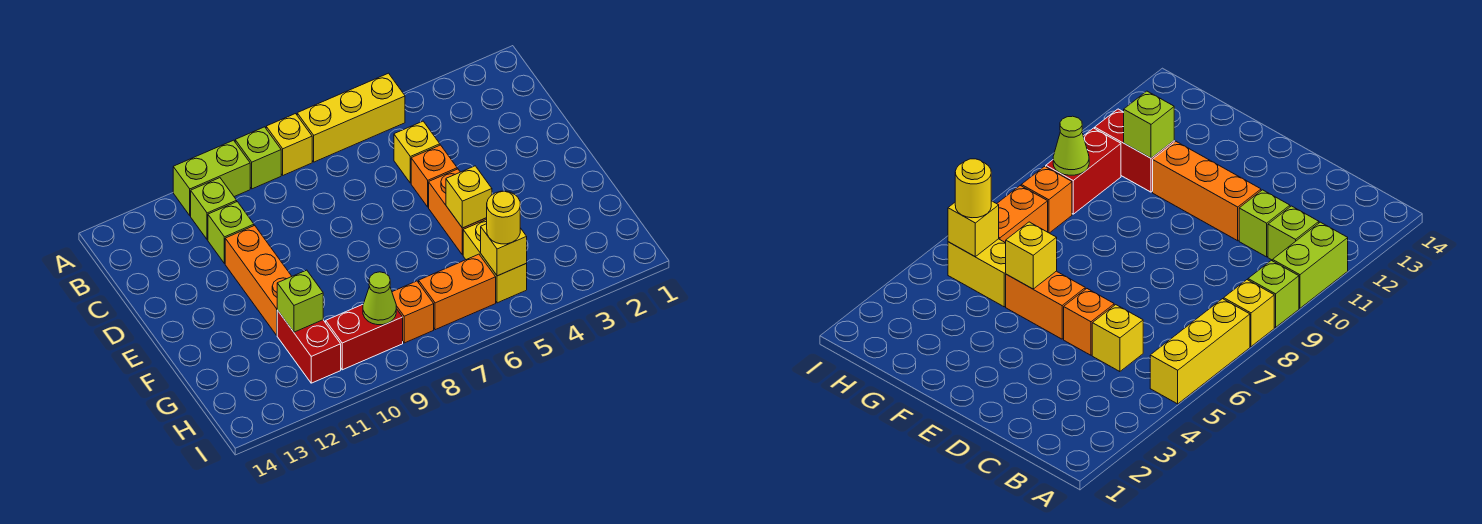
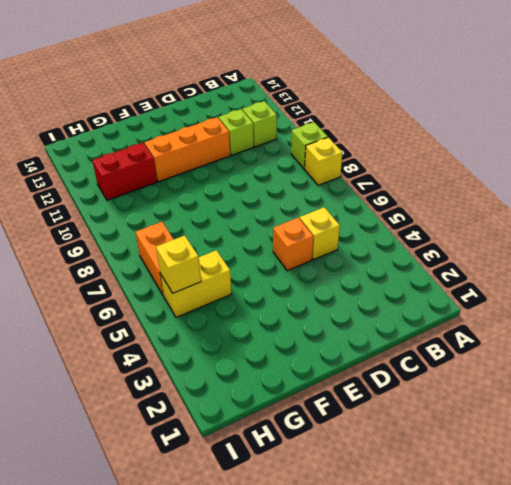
none -> yellow 1x3 brick [297,73,405,162]
none -> lime 1x2 brick [173,140,250,216]
none -> orange 1x2 brick [429,169,487,255]

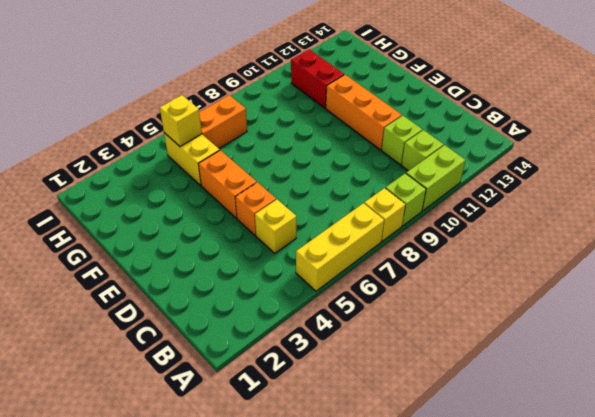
none -> orange 1x1 brick [392,281,434,343]
none -> red 1x2 brick [326,305,403,370]
none -> yellow 1x1 brick [446,166,492,228]

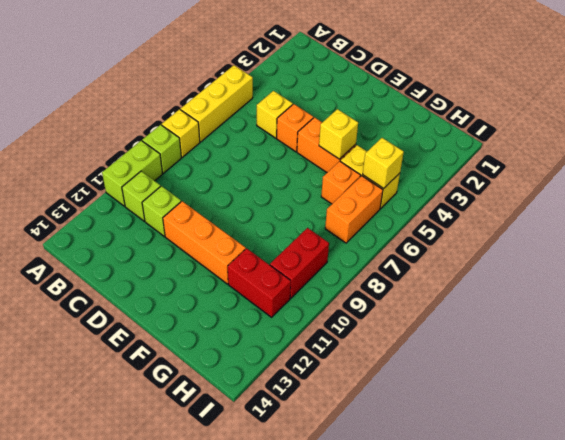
orange 1x1 brick [321,161,361,204] -> orange 1x1 brick moved to [392,281,434,343]
none -> lime 1x1 brick [277,270,323,332]
none -> lime 1x1 cone [363,272,396,325]
none -> yellow 1x1 round brick [487,191,520,244]

